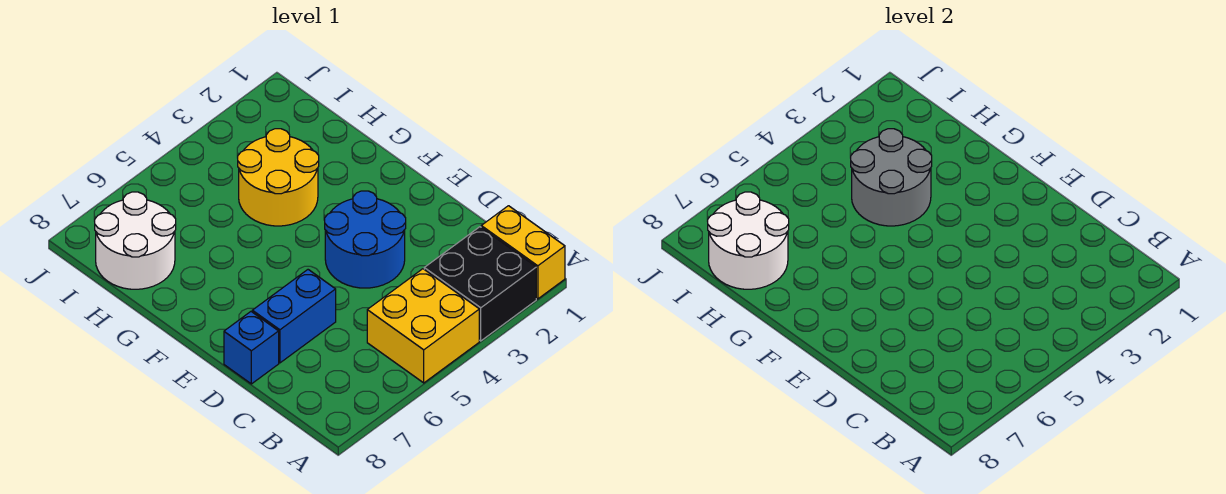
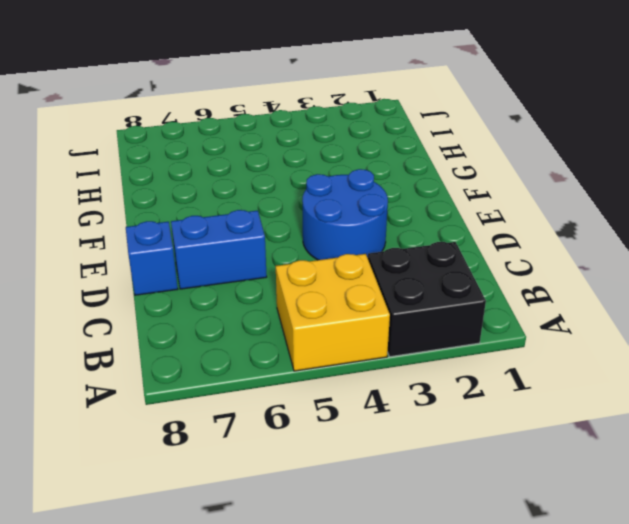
none -> yellow 1x2 brick [481,206,565,299]
none -> yellow 2x2 round brick [238,129,319,226]

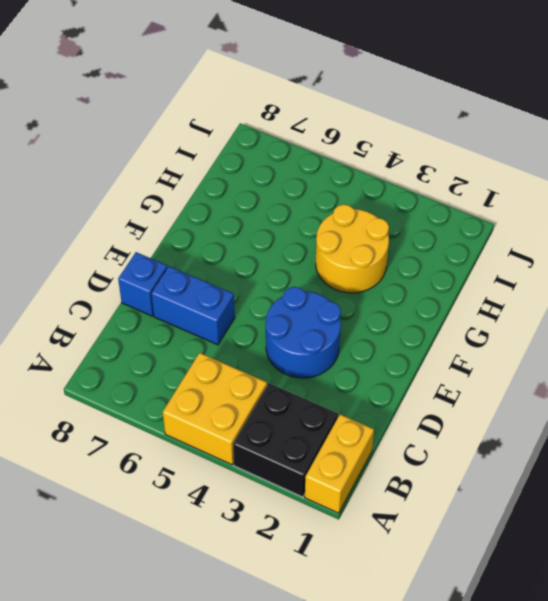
none -> white 2x2 round brick [95,192,176,289]
none -> grey 2x2 round brick [851,129,932,226]

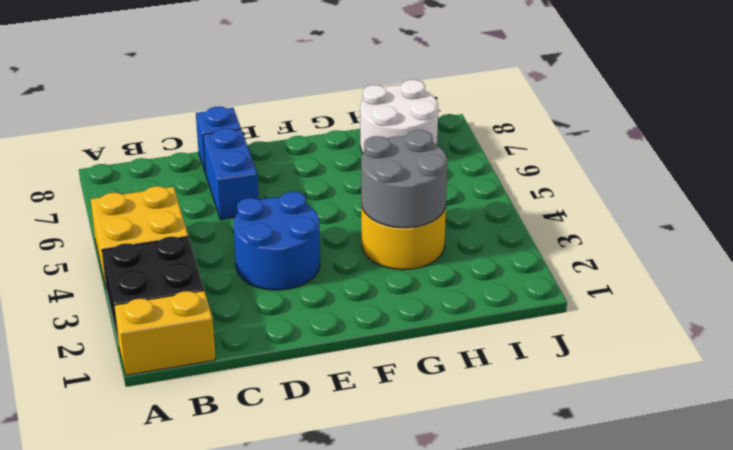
none -> white 2x2 round brick [708,192,789,289]

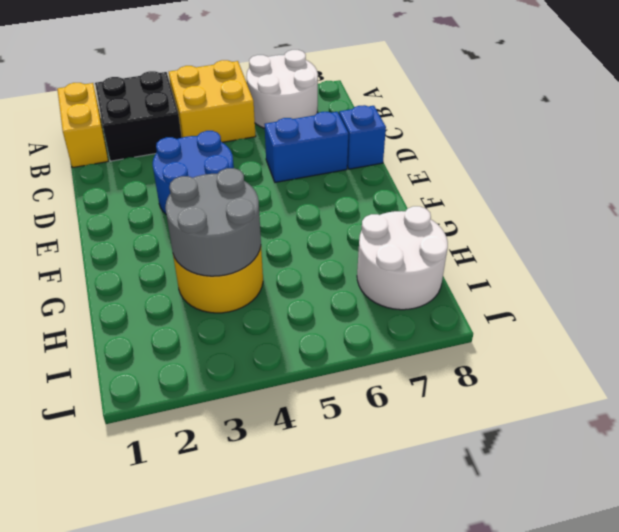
white 2x2 round brick [246,50,318,128] -> white 2x2 round brick moved to [708,192,789,289]

